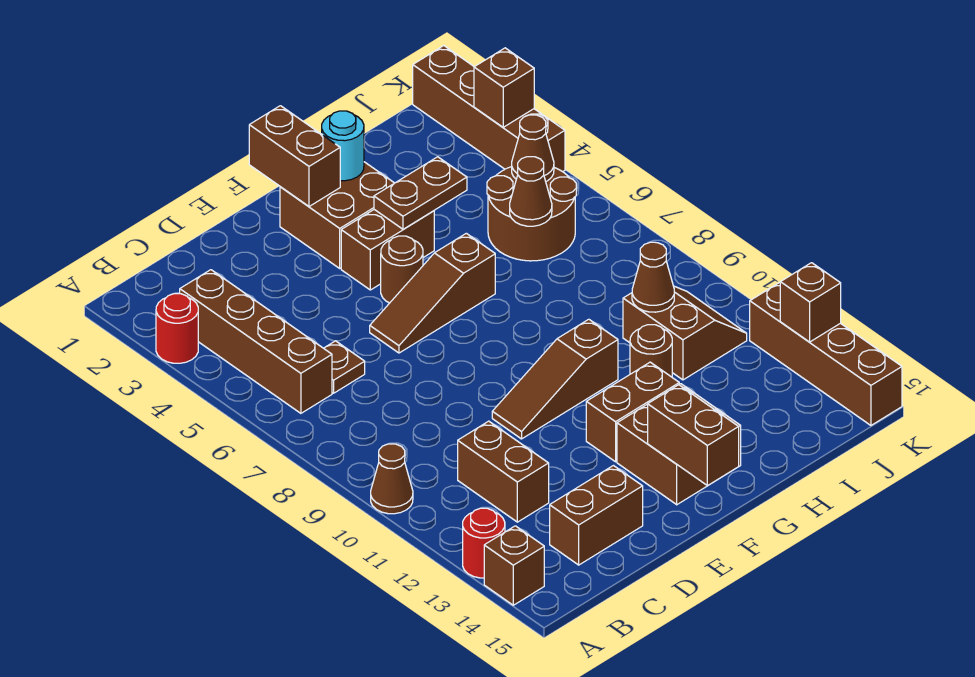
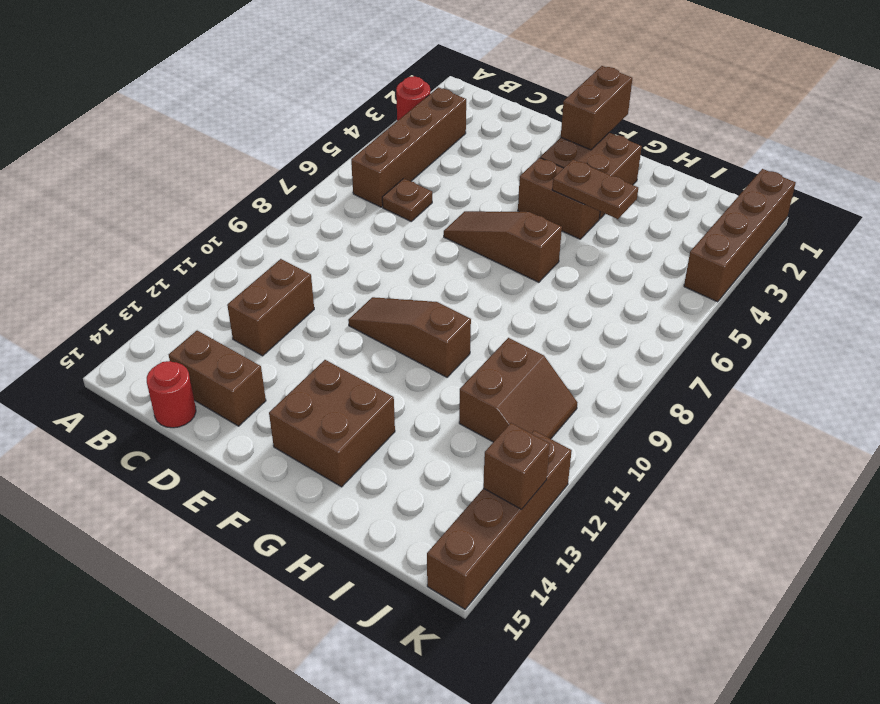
red 1x1 round brick [147,361,196,428] -> red 1x1 round brick moved to [463,508,505,578]
none -> brown 1x1 cone [371,444,413,514]
none -> brown 1x1 brick [484,526,544,605]
none -> brown 1x1 round brick [381,236,423,303]

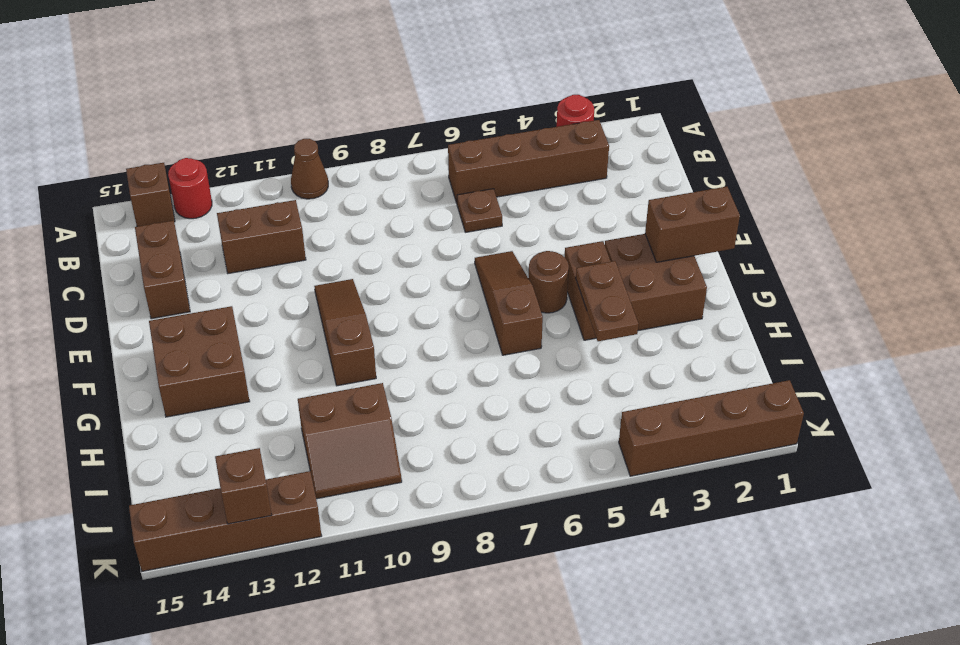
none -> brown 1x2 brick [586,362,679,462]
none -> brown 1x1 round brick [630,325,672,377]
none -> brown 2x2 round brick [487,167,577,261]

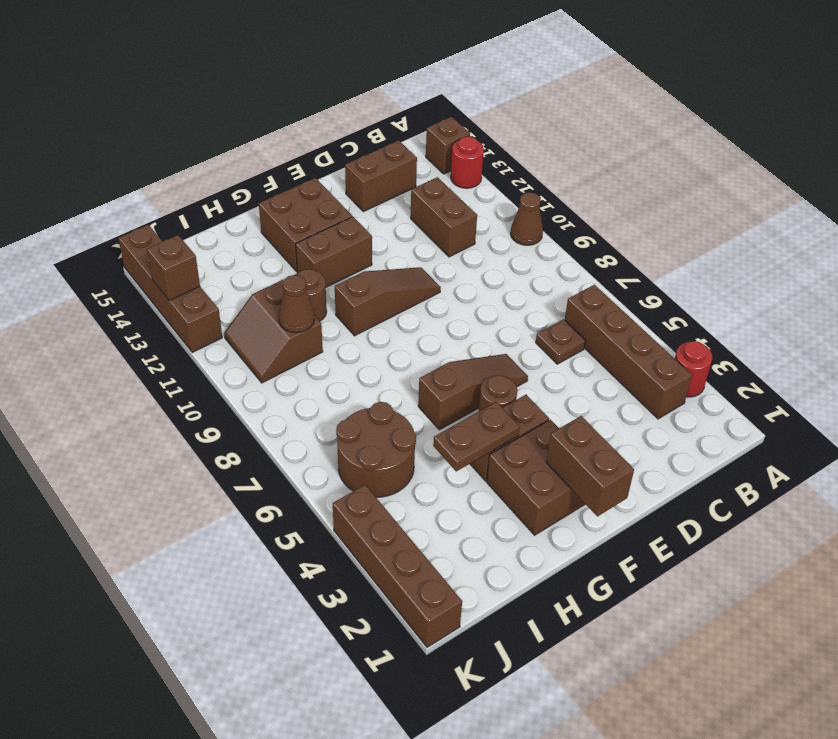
none -> brown 1x2 brick [648,385,739,486]
none -> cyan 1x1 round brick [322,111,364,181]
none -> brown 1x1 cone [510,157,552,226]

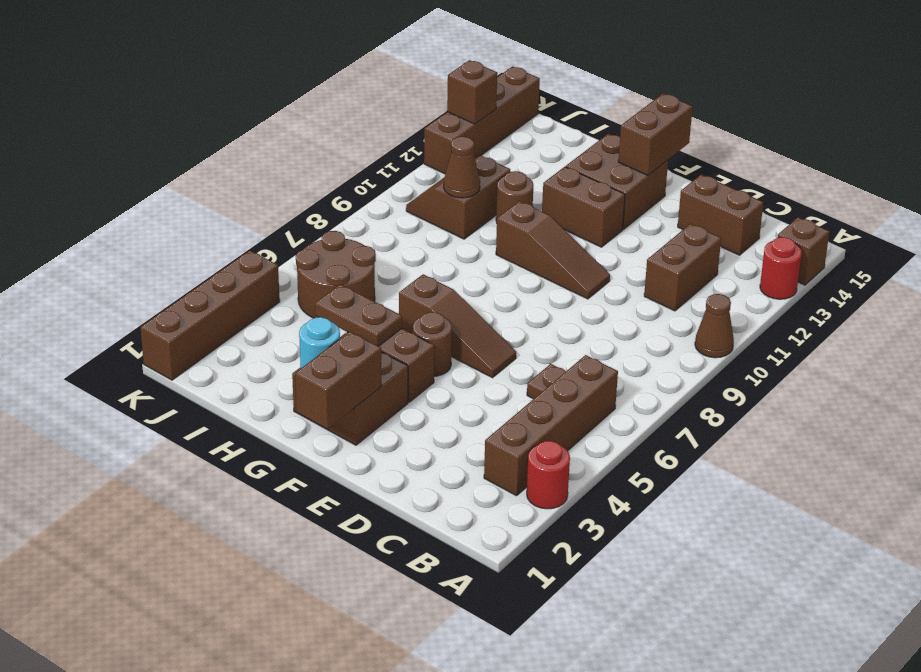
none -> brown 1x1 cone [510,157,552,226]
none -> brown 1x1 cone [512,115,554,181]
none -> brown 1x1 brick [474,48,534,127]

